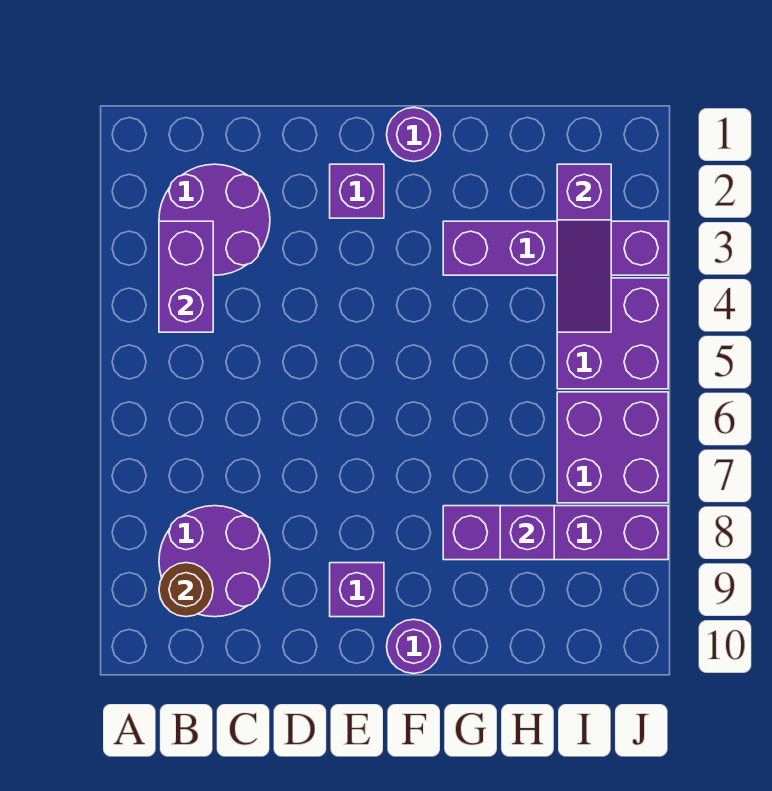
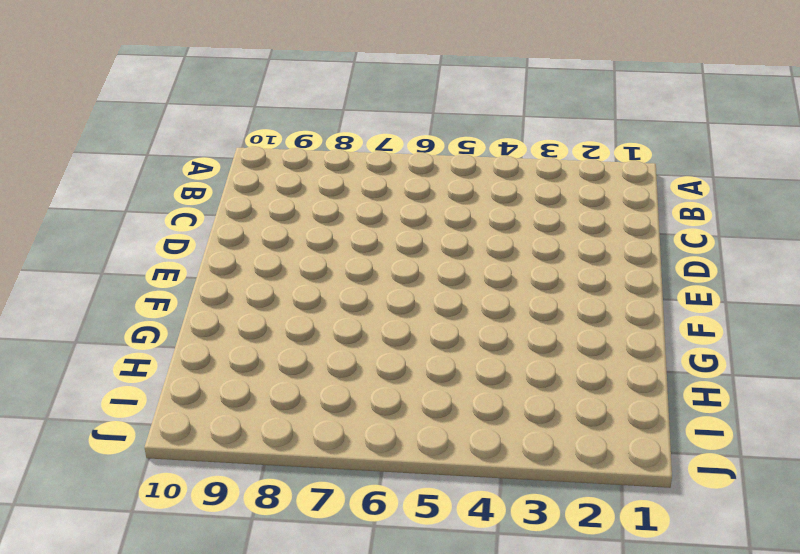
none -> purple 2x2 round brick [159,164,270,275]
none -> purple 2x2 round brick [159,506,270,617]
none -> purple 1x1 brick [330,164,384,218]

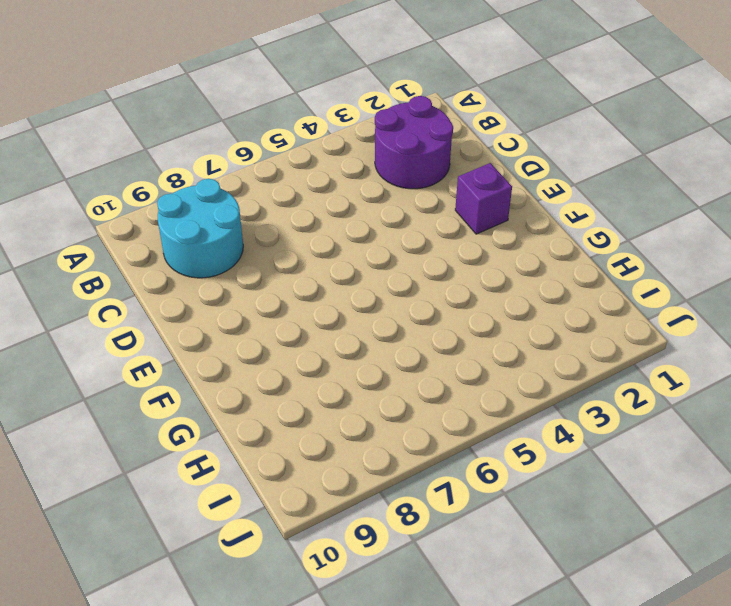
cyan 2x2 round brick [157,179,243,278] -> purple 2x2 round brick [159,506,270,617]
none -> purple 1x1 brick [330,563,384,617]
none -> purple 1x1 round brick [387,107,441,162]
none -> purple 1x1 round brick [387,619,441,674]

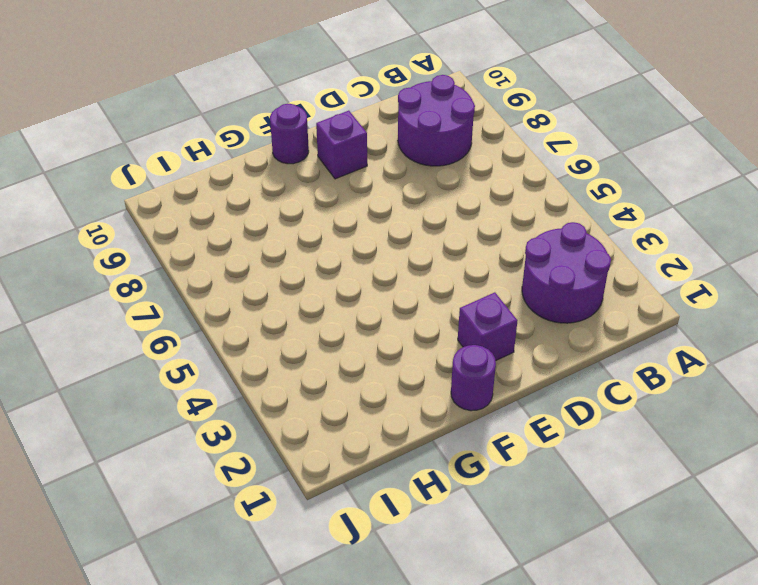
none -> purple 1x4 brick [443,221,668,275]
none -> purple 1x4 brick [443,506,668,560]
none -> purple 2x2 brick [557,278,668,389]

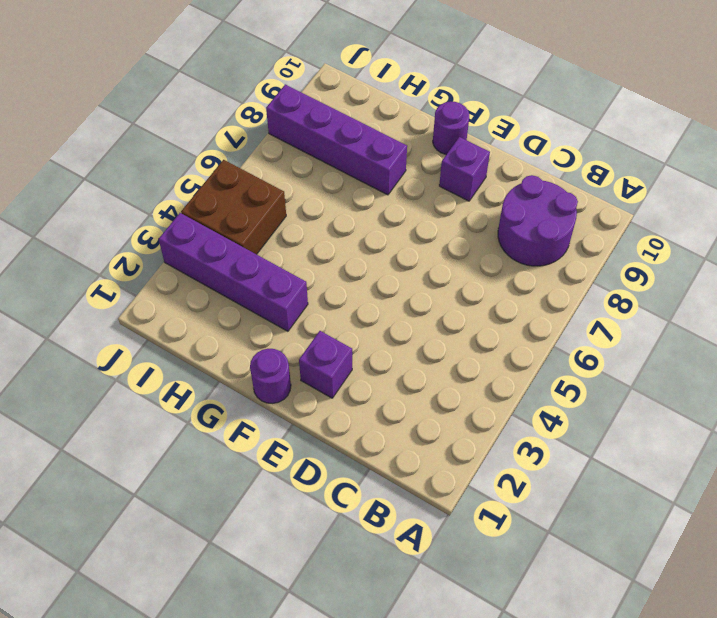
brown 2x2 brick [181,160,286,254] -> purple 2x2 brick [557,278,668,389]
none -> purple 2x2 round brick [159,164,270,275]
none -> purple 2x2 brick [557,392,668,503]
none -> purple 1x2 brick [159,221,213,332]

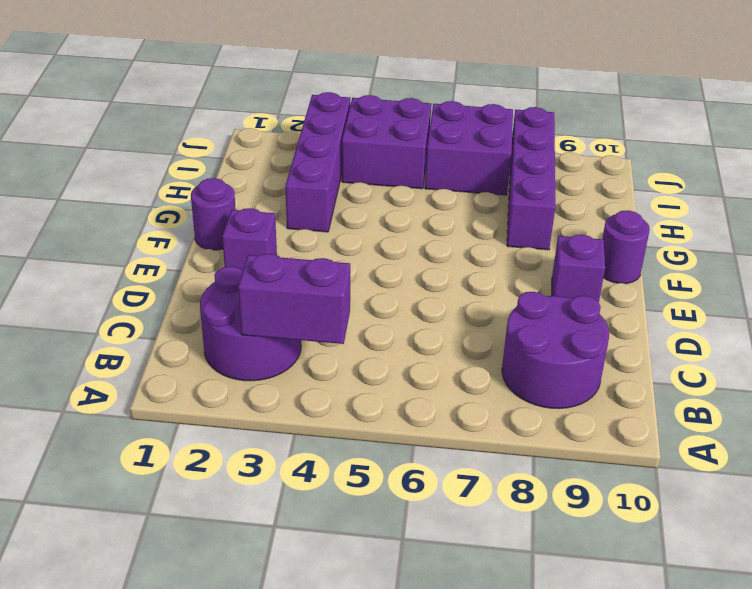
none -> brown 1x1 round brick [159,563,213,617]
none -> purple 1x1 brick [500,506,554,560]
none -> purple 1x3 slope [557,164,611,332]

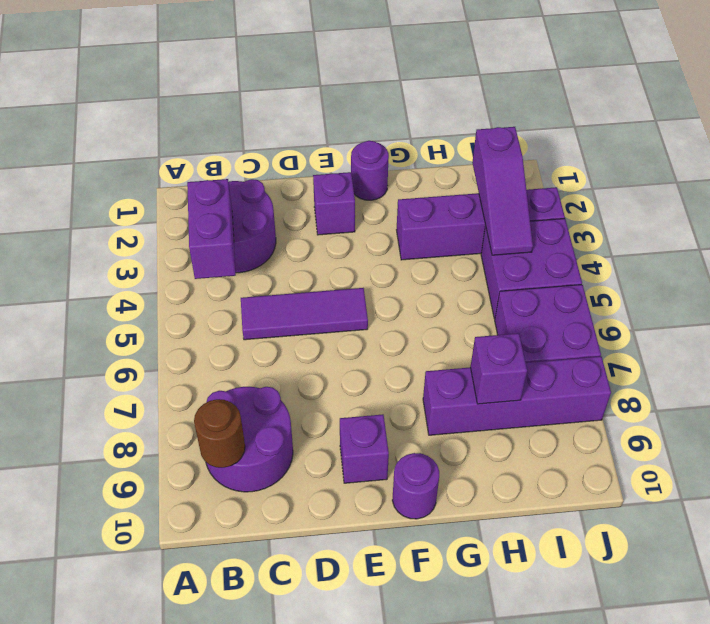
purple 1x3 tile [241,288,368,340] -> none

